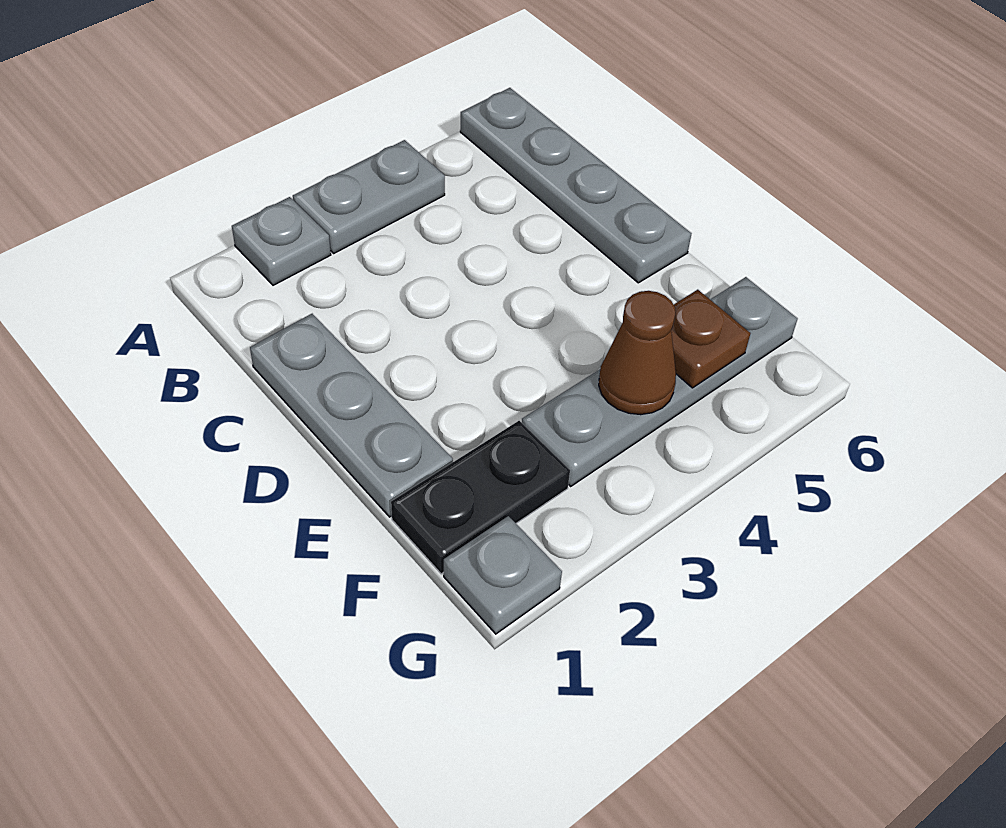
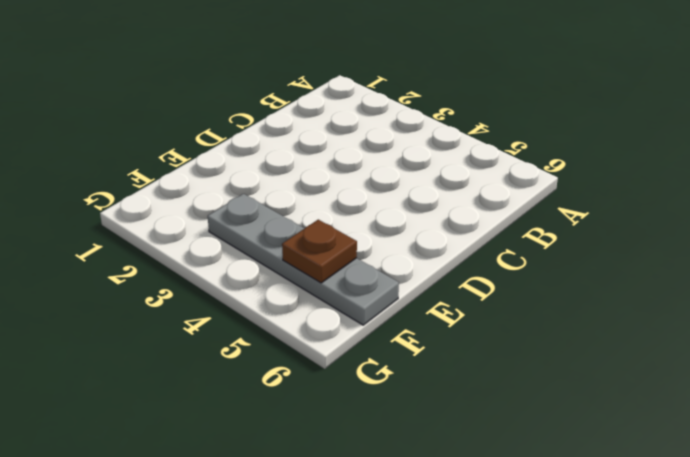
none -> grey 1x1 plate [232,197,331,285]
none -> grey 1x2 plate [293,140,445,253]

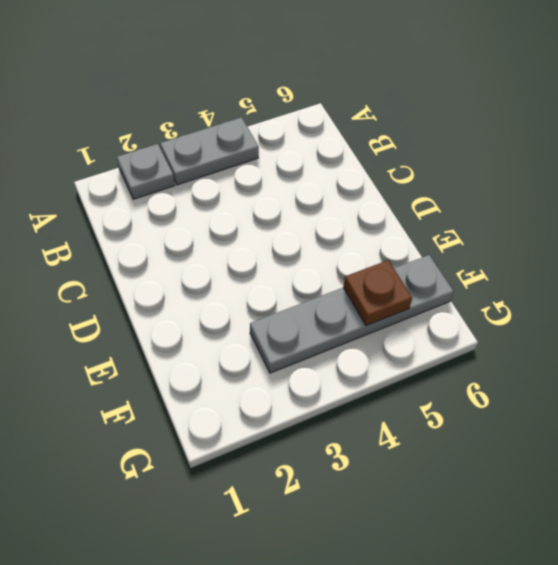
none -> grey 1x4 plate [460,88,691,283]
none -> grey 1x3 plate [250,314,453,517]

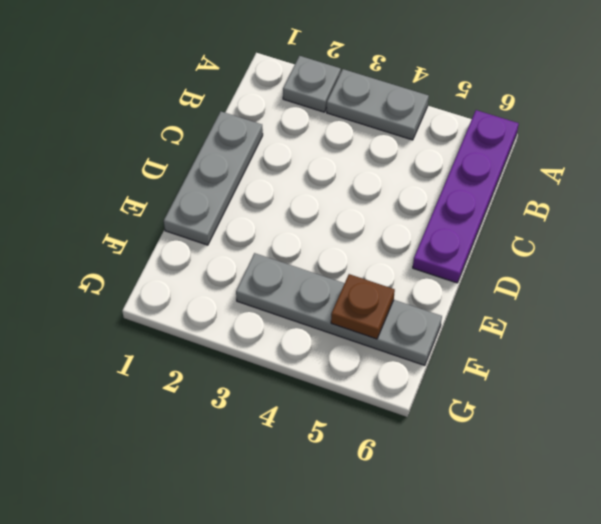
purple 1x4 plate [413,110,519,283] -> grey 1x4 plate [460,88,691,283]
none -> black 1x2 plate [391,421,570,574]
none -> grey 1x1 plate [444,516,562,634]

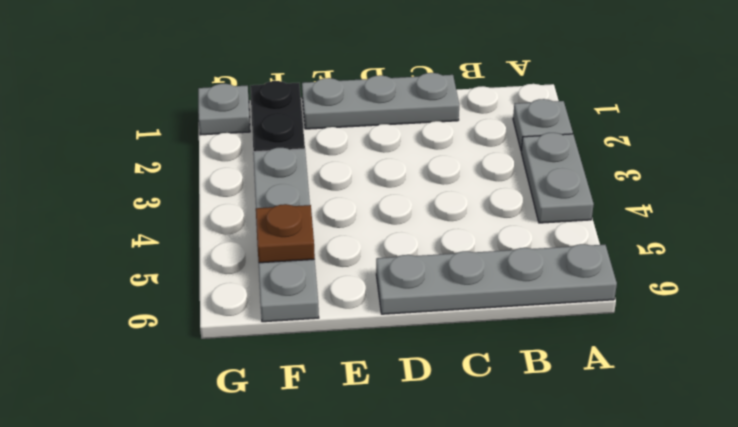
none -> brown 1x1 cone [599,291,676,415]

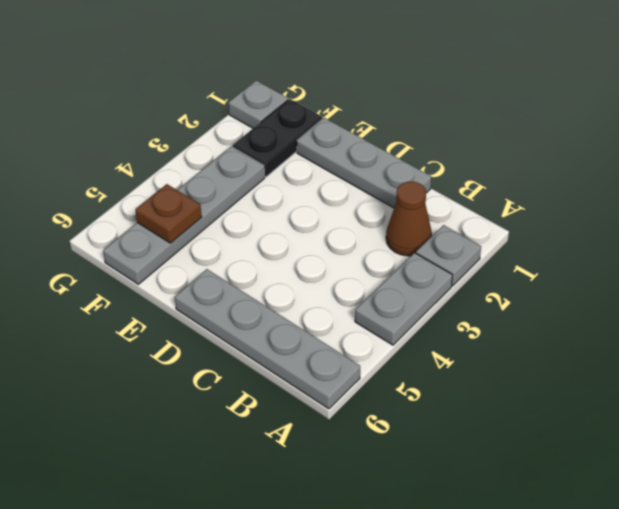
brown 1x1 cone [386,182,432,256] -> brown 1x1 cone moved to [599,291,676,415]

